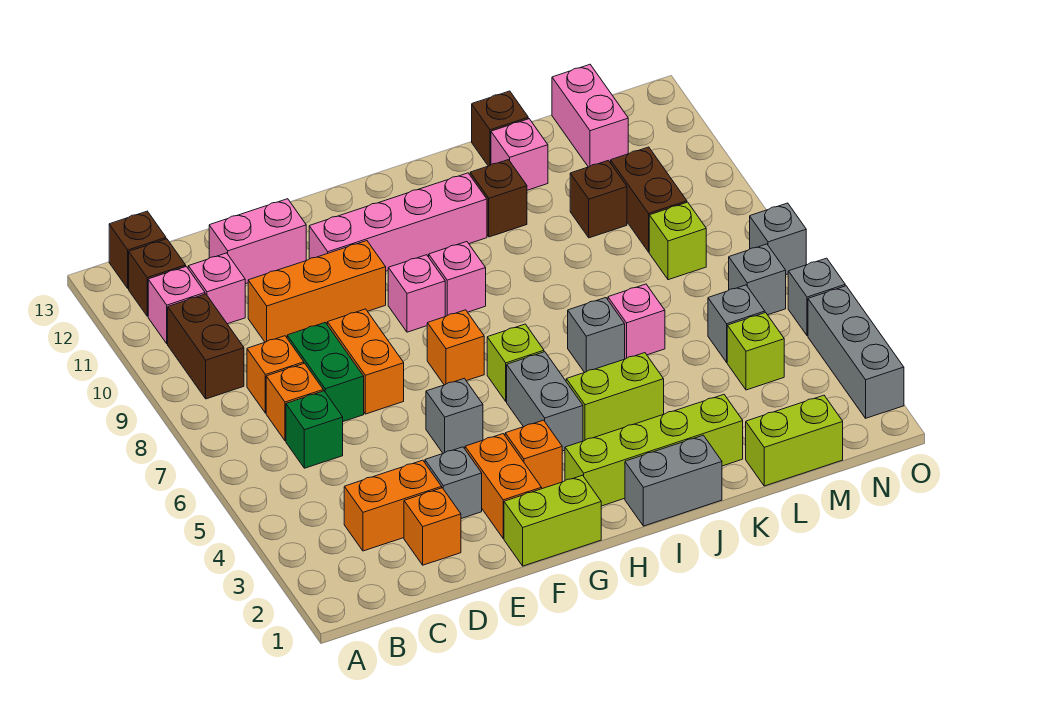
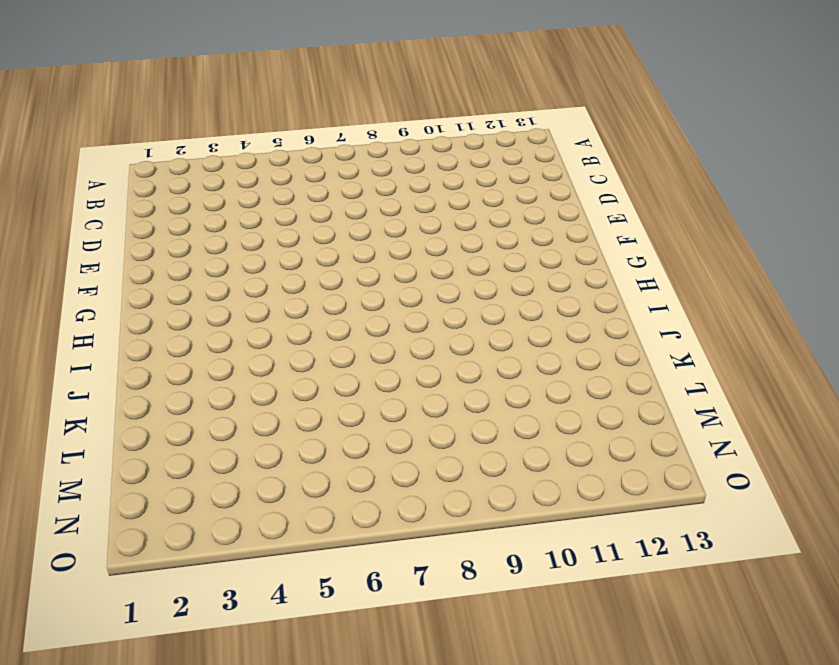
none -> brown 1x2 brick [168,294,244,399]
none -> pink 1x1 brick [148,266,205,344]
none -> brown 1x1 brick [129,239,186,316]
none -> brown 1x1 brick [109,211,166,289]

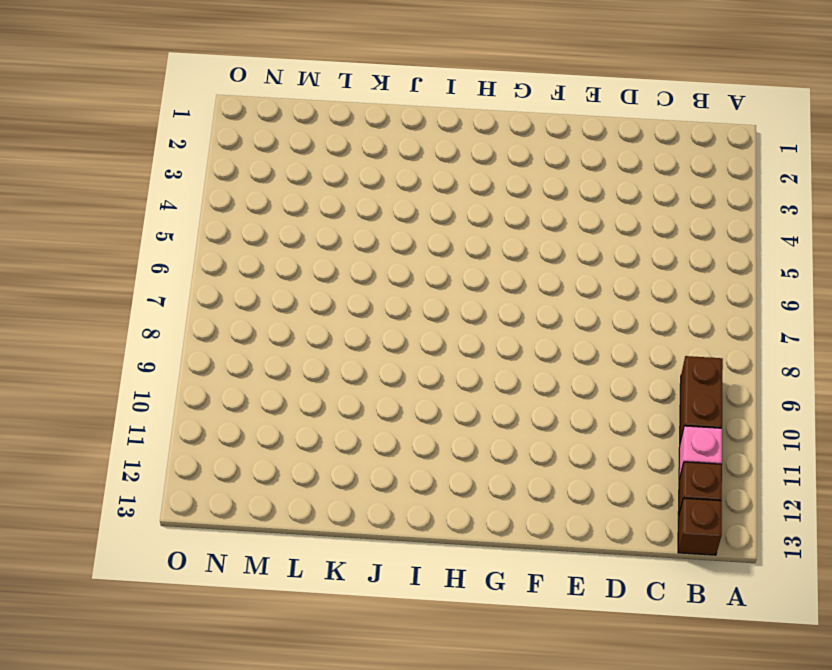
none -> orange 1x2 brick [344,460,442,551]
none -> green 1x1 brick [286,391,343,468]
none -> orange 1x1 brick [266,363,323,441]
none -> orange 1x1 brick [247,336,304,413]

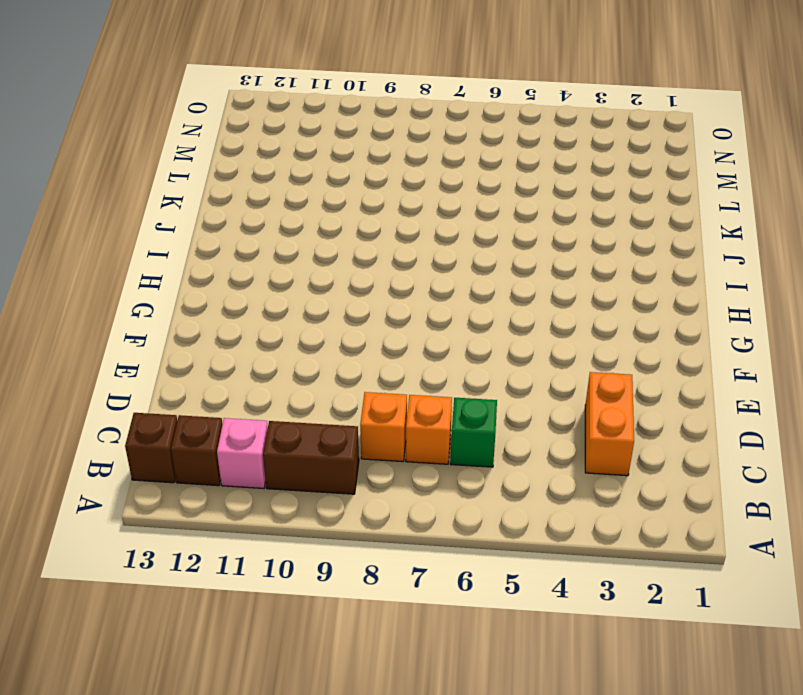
none -> pink 1x1 brick [188,253,245,324]
none -> orange 1x1 brick [404,488,461,565]
none -> green 1x2 brick [287,322,364,421]
none -> orange 1x3 brick [248,241,386,342]

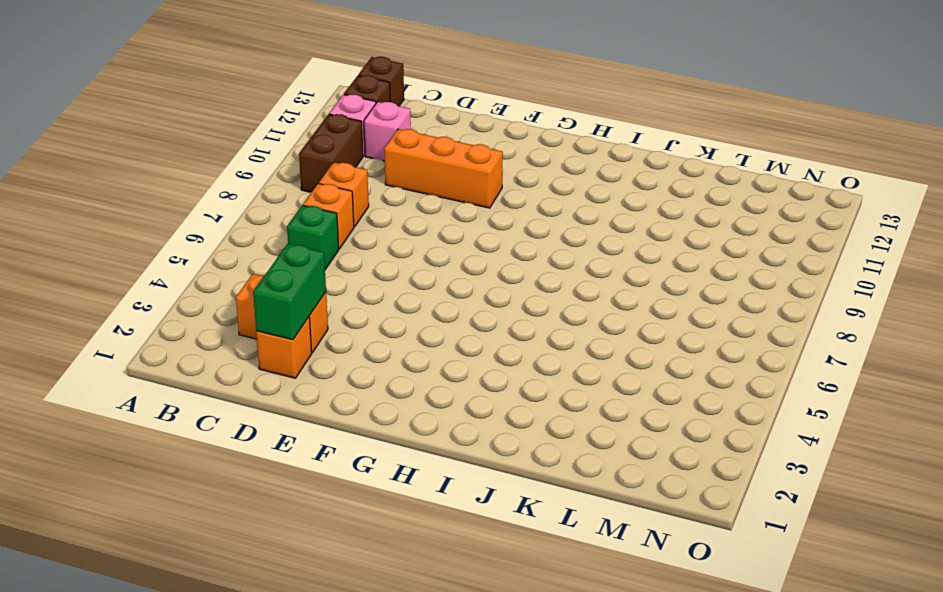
green 1x2 brick [253,244,326,340] -> green 1x2 brick moved to [287,322,364,421]
none -> pink 1x2 brick [209,199,306,284]
none -> grey 1x1 brick [425,447,482,519]
none -> orange 1x2 brick [327,309,404,414]
none -> lime 1x2 brick [504,475,601,566]

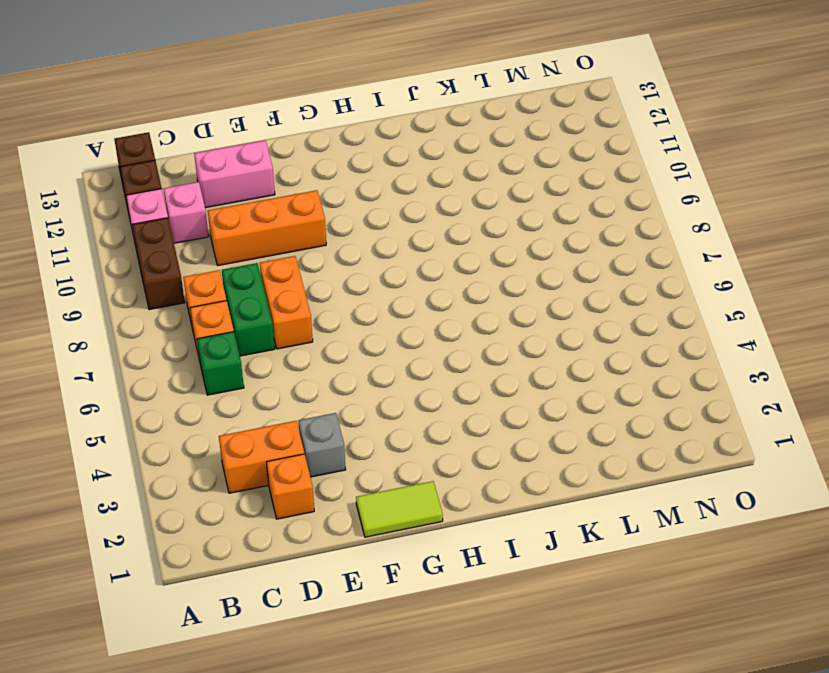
lime 1x2 tile [356,481,443,537] -> lime 1x2 brick [504,475,601,566]
none -> orange 1x2 brick [465,434,542,539]
none -> grey 1x1 brick [426,378,483,453]
none -> pink 1x4 brick [309,173,487,271]
none -> orange 1x1 brick [505,420,562,489]

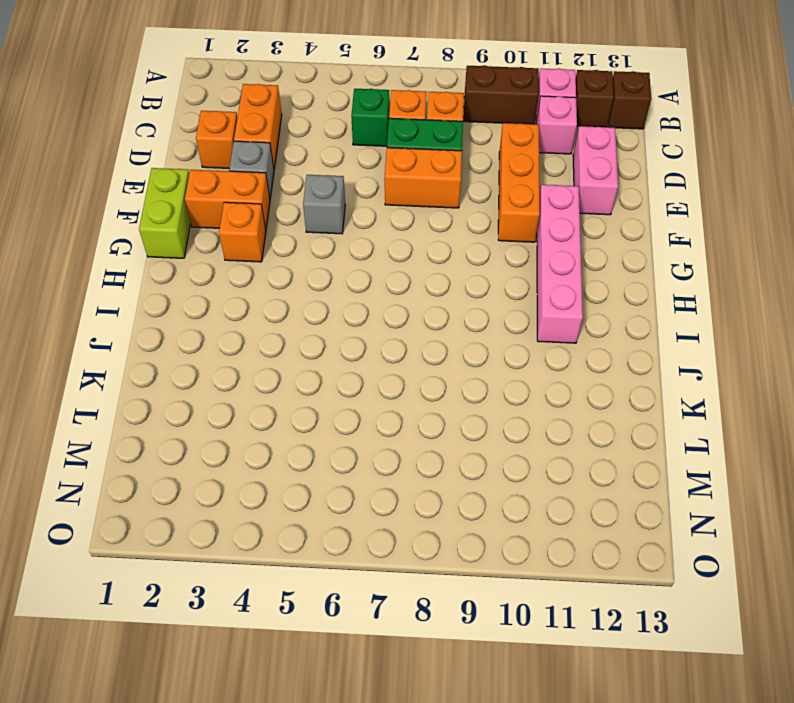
none -> orange 1x1 brick [427,310,484,385]
none -> pink 1x1 brick [388,255,445,332]
none -> lime 1x4 brick [565,395,743,506]
none -> grey 1x2 brick [507,352,583,451]

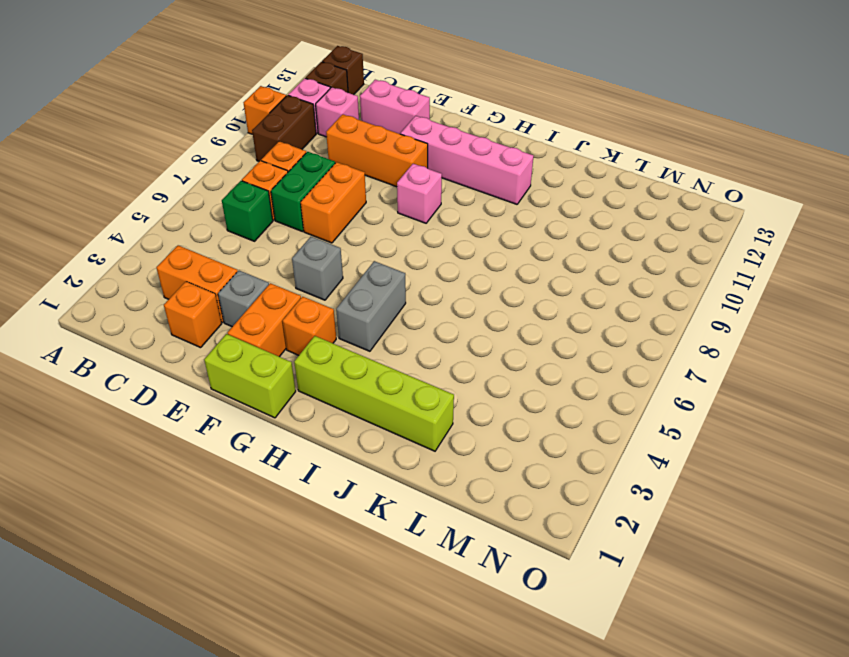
orange 1x1 brick [244,86,286,134] -> orange 1x1 brick moved to [427,310,484,385]
none -> lime 1x1 brick [487,324,544,401]
none -> pink 1x1 brick [429,242,486,317]
none -> grey 1x2 brick [625,435,722,526]
none -> lime 1x2 brick [566,353,664,441]

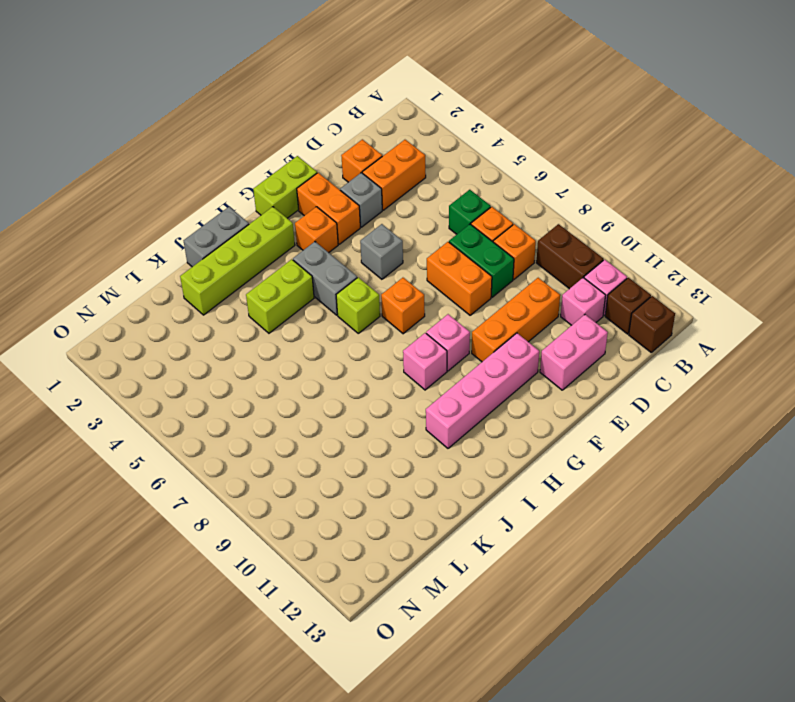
none -> grey 1x1 brick [568,298,625,373]
none -> brown 1x1 brick [470,160,527,237]
none -> pink 1x1 brick [608,284,665,359]
none -> pink 1x1 brick [491,119,548,190]

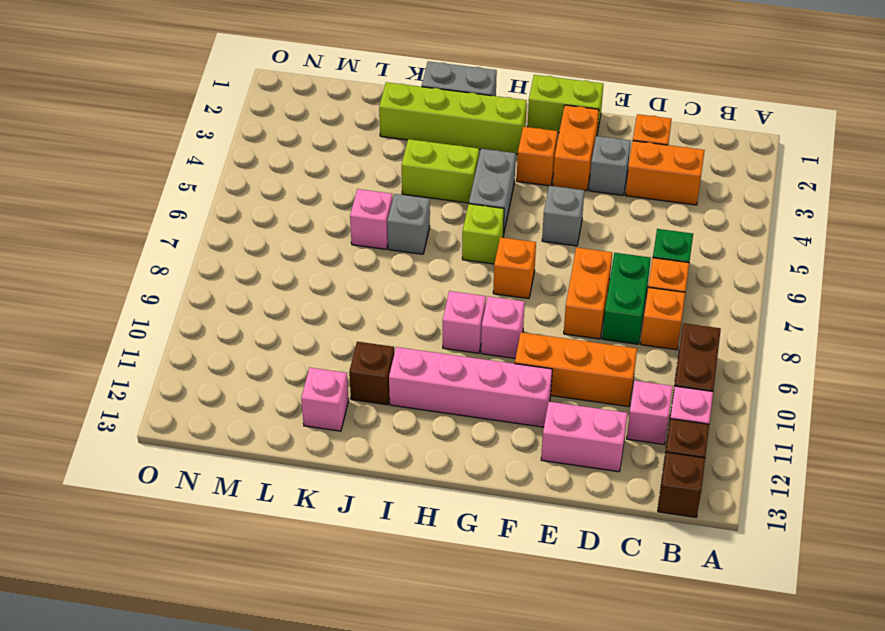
none -> brown 1x1 brick [472,91,528,166]
none -> lime 1x2 brick [746,395,843,486]
none -> brown 1x1 brick [570,160,627,238]
none -> lime 1x1 brick [727,313,784,390]

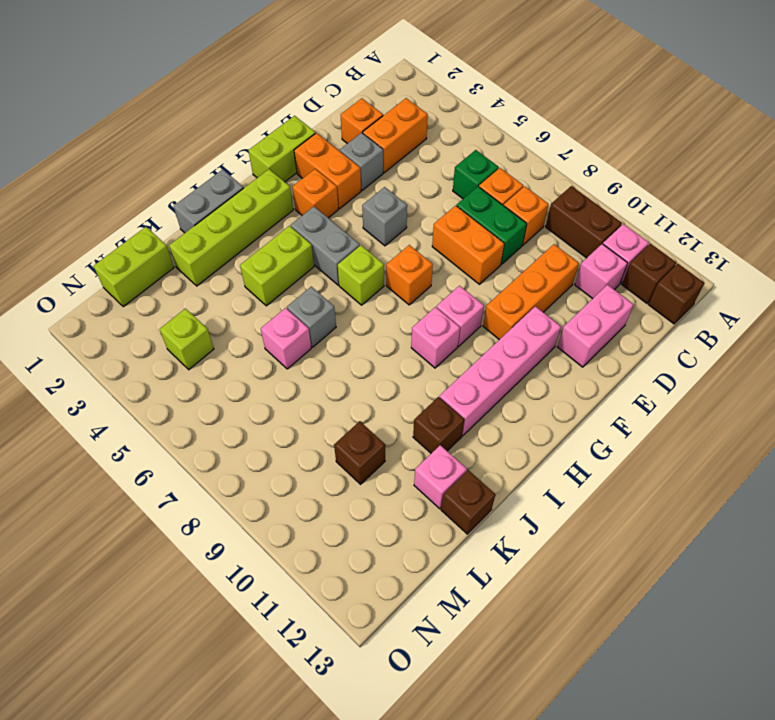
none -> grey 1x1 brick [708,285,765,362]
none -> lime 1x1 brick [649,202,706,280]
none -> brown 1x2 brick [611,147,687,252]
none -> pink 1x2 brick [552,65,628,167]

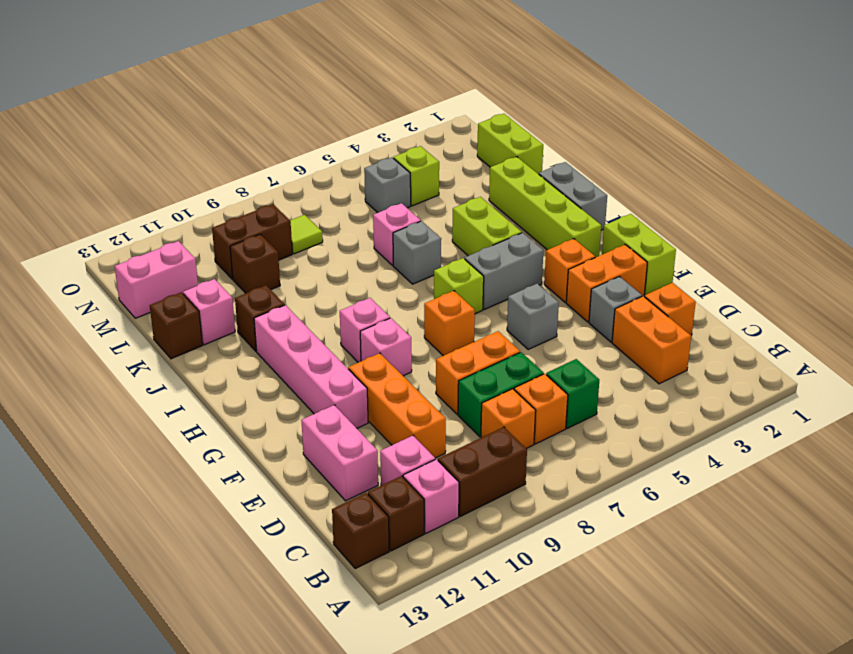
lime 1x1 tile [290,215,323,254] -> lime 1x1 brick [649,202,706,280]
none -> grey 1x1 brick [729,244,786,315]
none -> grey 1x3 brick [808,286,904,418]
none -> grey 1x1 brick [788,258,845,336]
none -> grey 1x1 brick [750,203,806,275]

